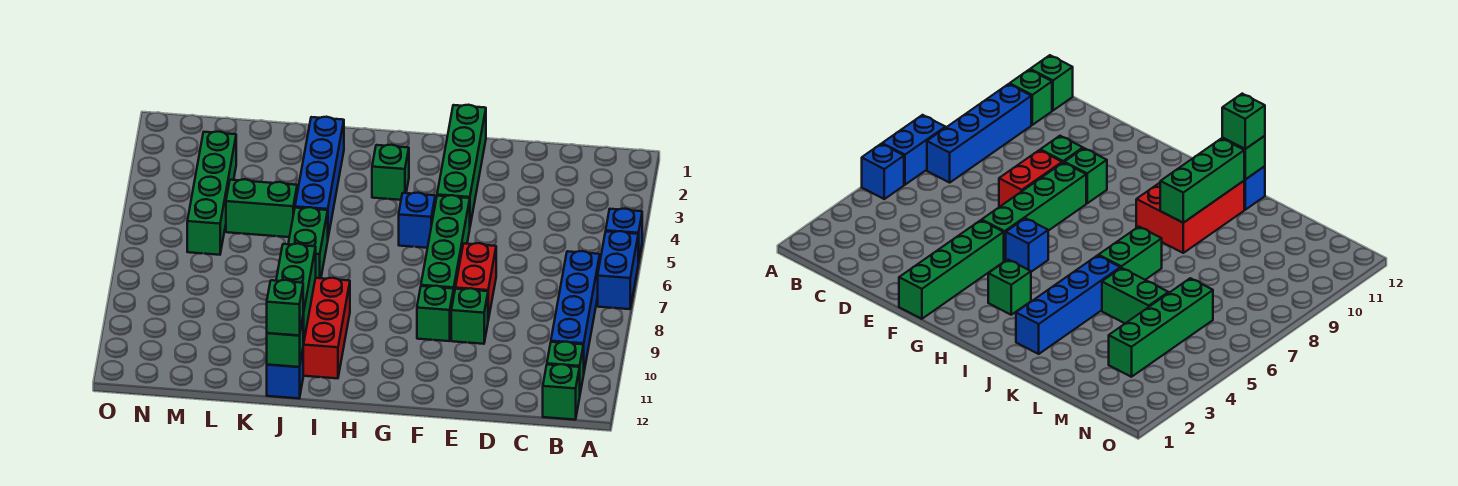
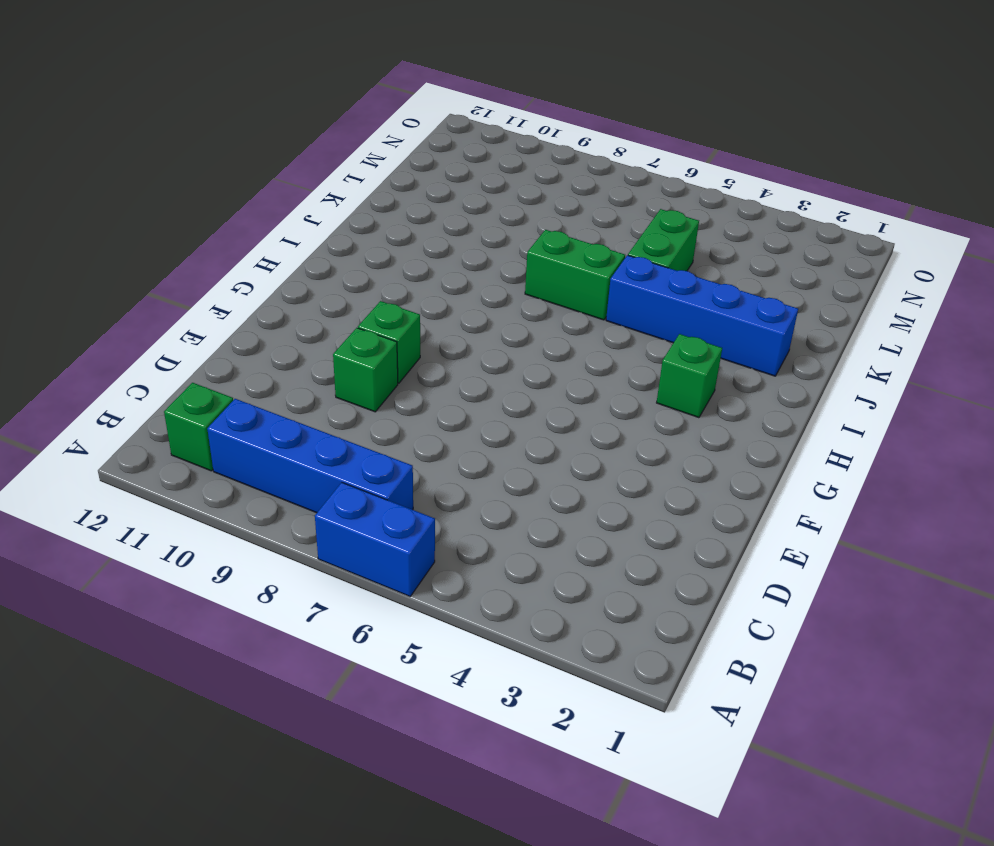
none -> blue 1x1 brick [606,209,642,264]
none -> green 1x1 brick [543,364,580,420]
none -> red 1x2 brick [455,243,496,320]

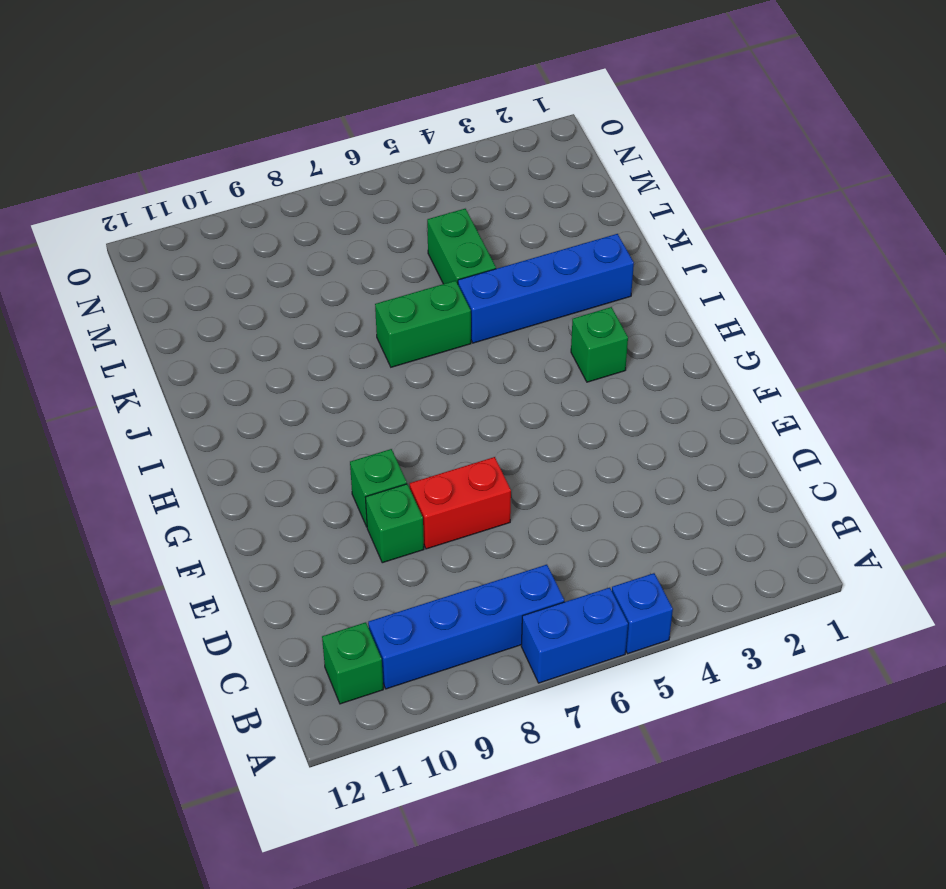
none -> green 1x1 brick [543,364,580,420]
none -> green 1x4 brick [437,105,486,225]
none -> green 1x4 brick [421,195,470,293]

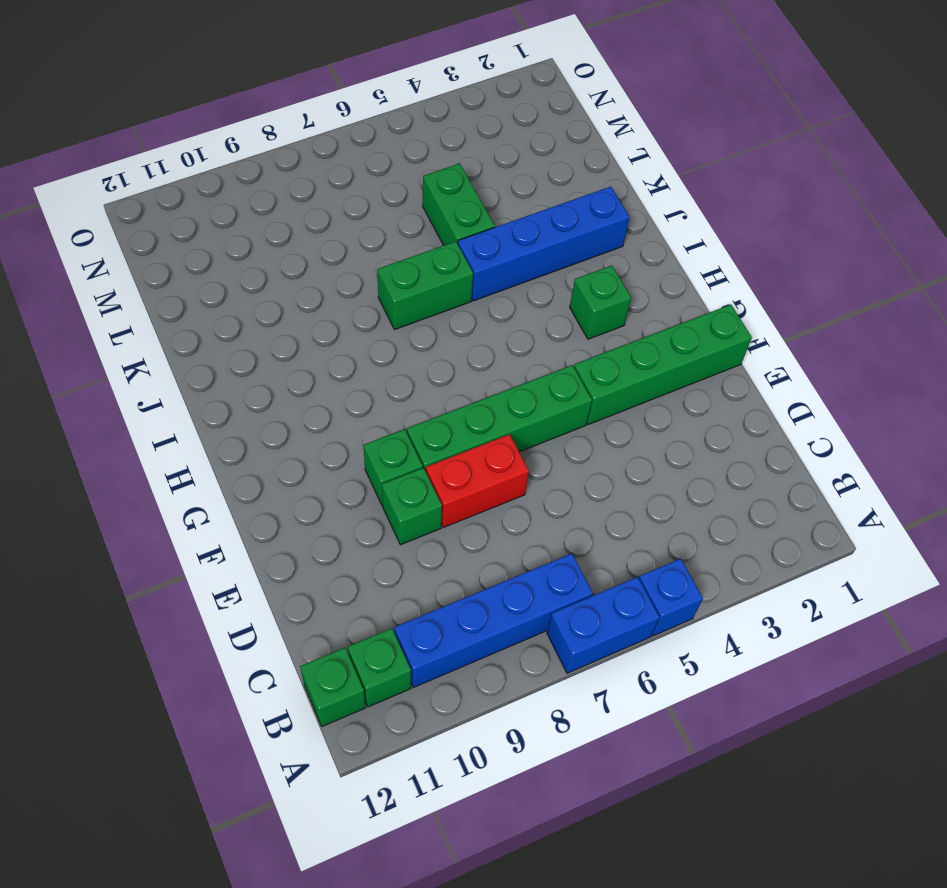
none -> blue 1x1 brick [399,193,435,248]
none -> red 2x3 brick [303,278,350,378]
none -> blue 1x1 brick [267,351,303,398]

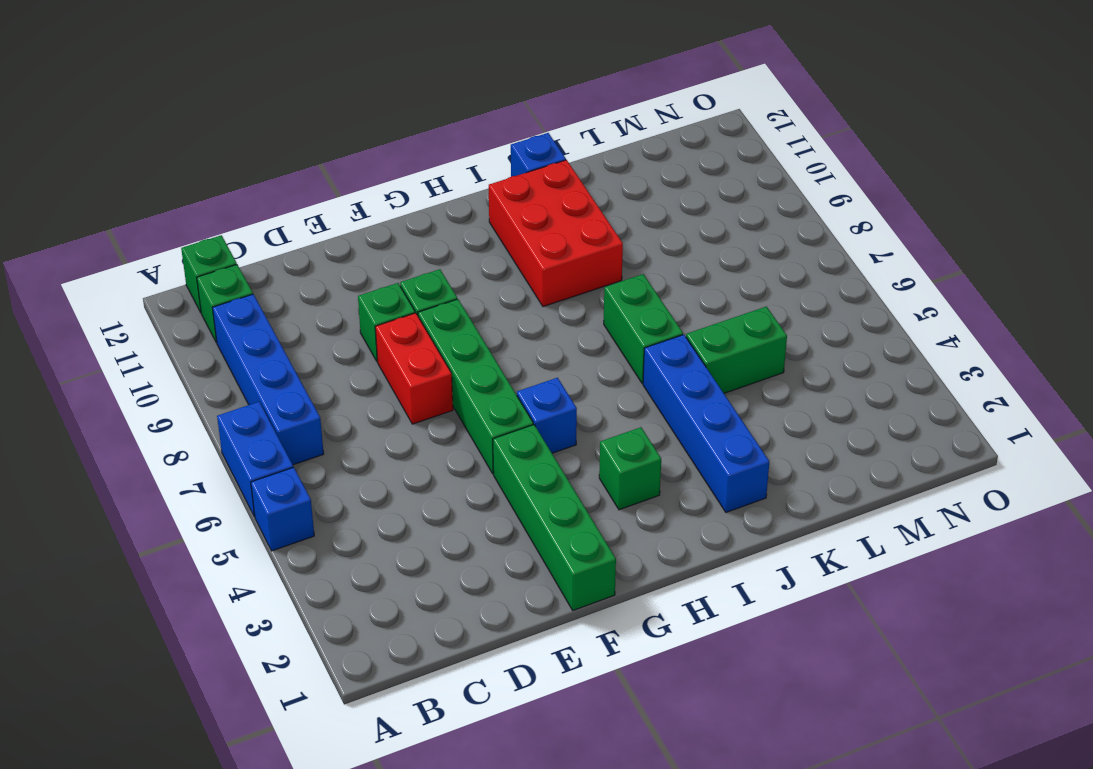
none -> green 1x4 brick [187,131,236,255]
none -> green 1x3 brick [276,244,316,344]
none -> green 1x1 brick [267,319,303,367]

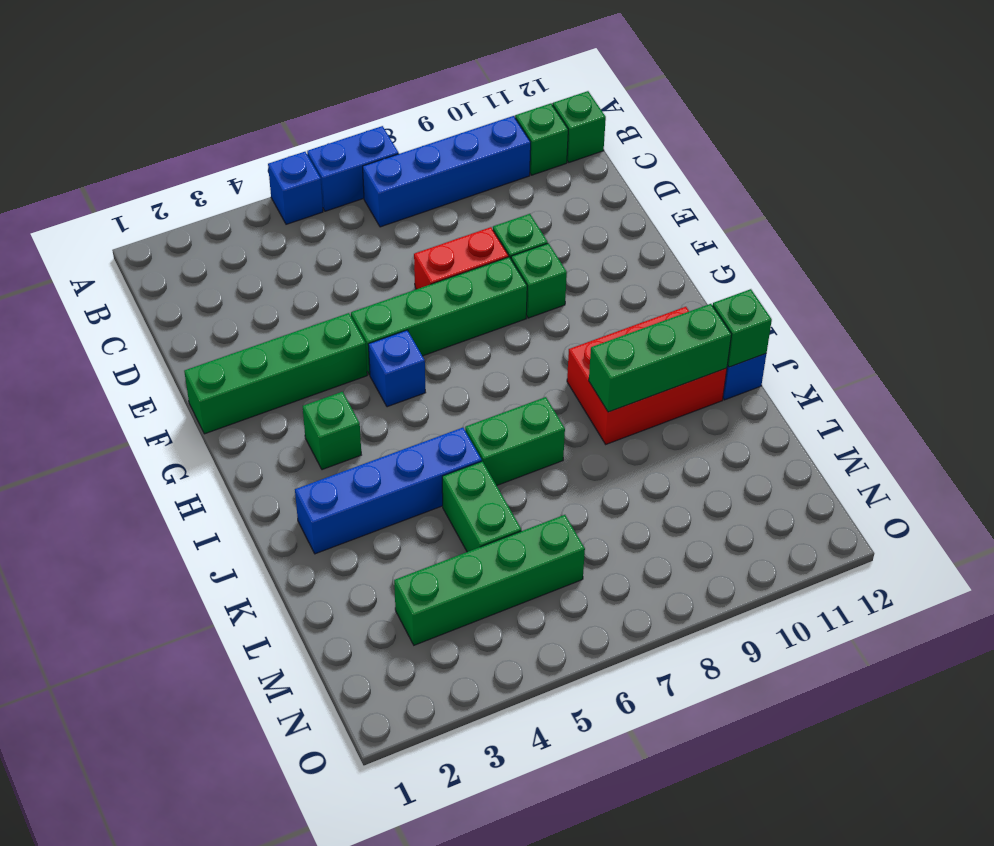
none -> green 1x1 brick [267,280,303,336]

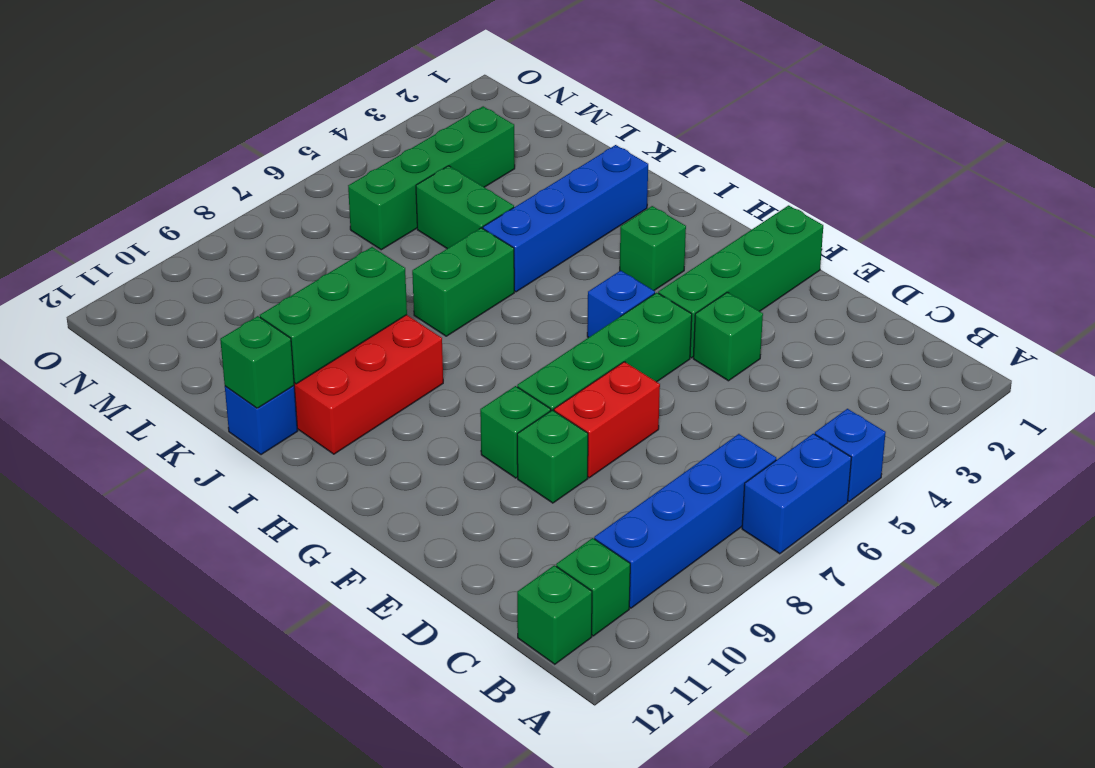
green 1x1 brick [693,292,763,381] -> green 1x1 brick moved to [267,280,303,336]

